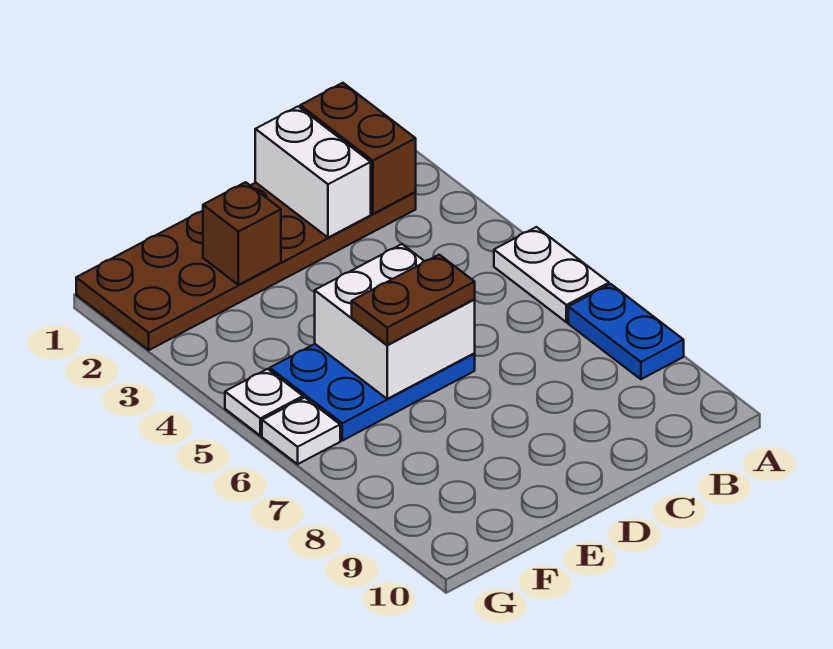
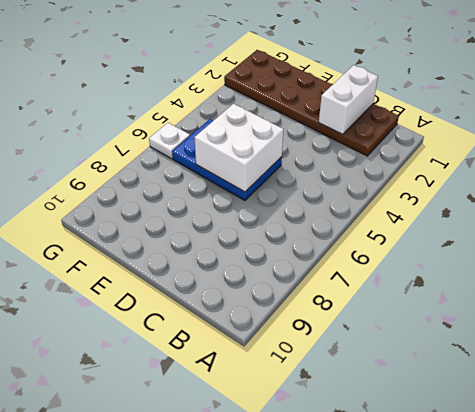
none -> white 1x2 plate [494,227,609,322]
none -> blue 1x2 plate [568,284,684,379]

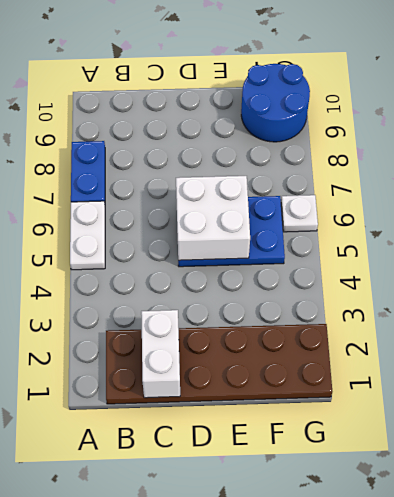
blue 2x2 round brick [241,64,310,142] -> none
none -> white 1x1 plate [225,369,303,436]
none -> brown 1x2 brick [300,83,416,214]

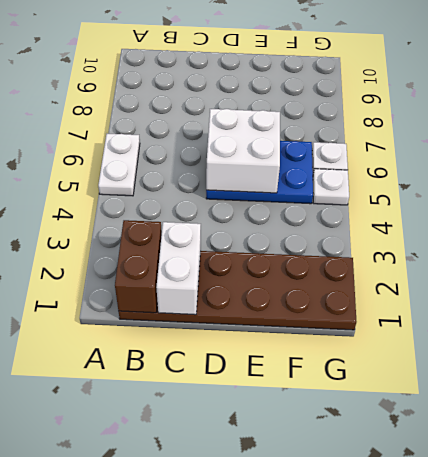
none -> blue 1x2 plate [568,284,684,379]
none -> brown 1x1 brick [203,182,281,285]

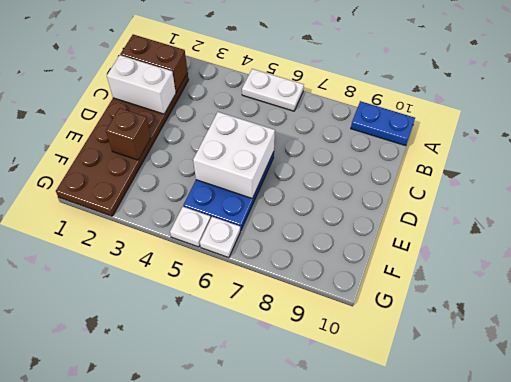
blue 1x2 plate [351,101,415,146] -> blue 1x2 plate moved to [568,284,684,379]
none -> brown 1x2 plate [352,255,475,345]

